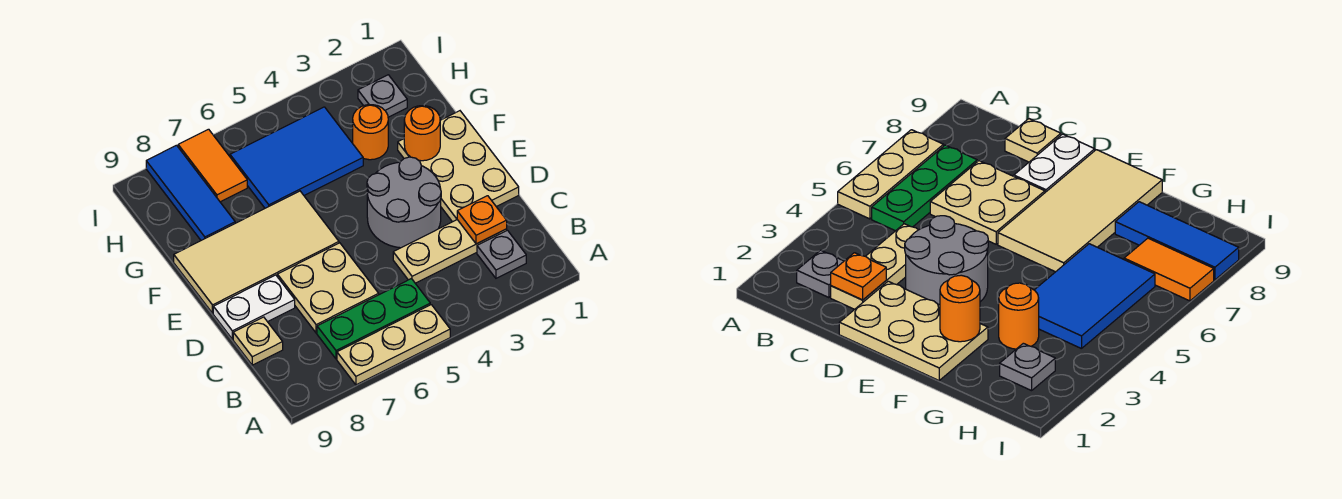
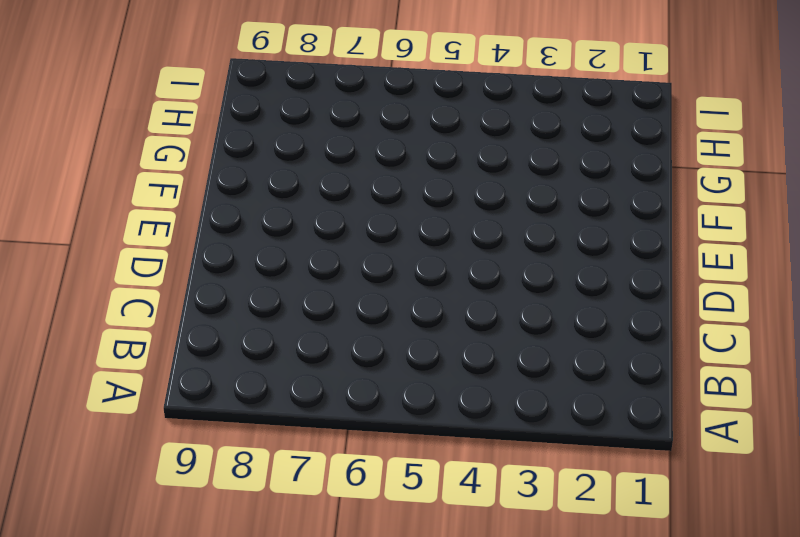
none -> tan 1x3 plate [337,305,450,385]
none -> grey 1x1 plate [477,230,526,278]
none -> green 1x3 plate [317,279,430,359]

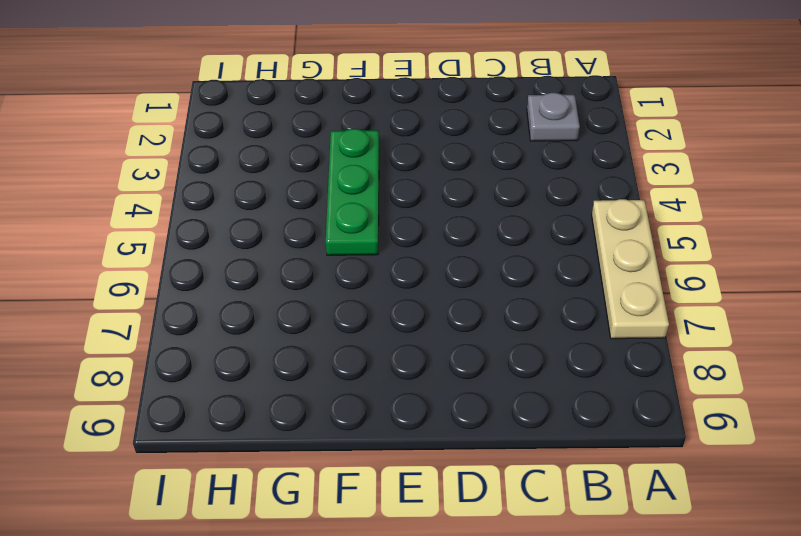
green 1x3 plate [326,129,379,255] -> green 1x3 plate moved to [317,279,430,359]
none -> tan 1x3 plate [393,220,507,283]
none -> tan 2x2 plate [277,243,379,333]
none -> tan 1x1 plate [233,317,283,365]

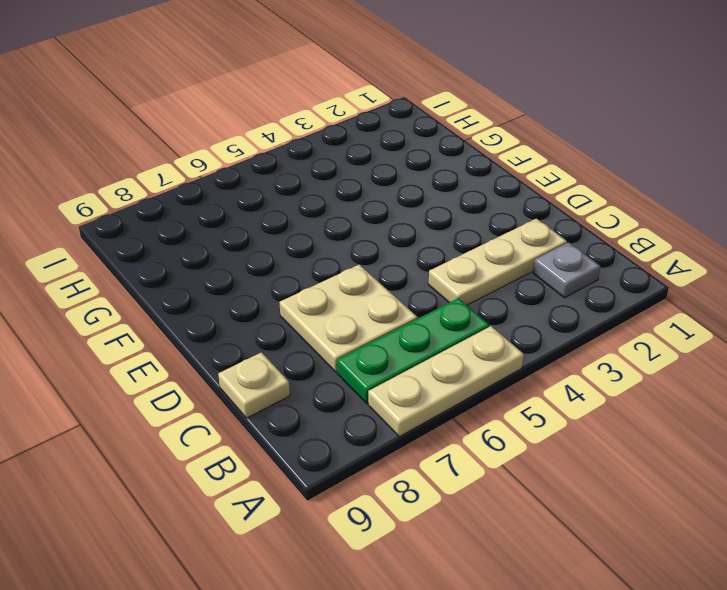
none -> tan 2x3 plate [398,111,519,222]
none -> grey 2x2 round brick [367,157,441,248]
none -> white 1x2 plate [213,275,295,339]

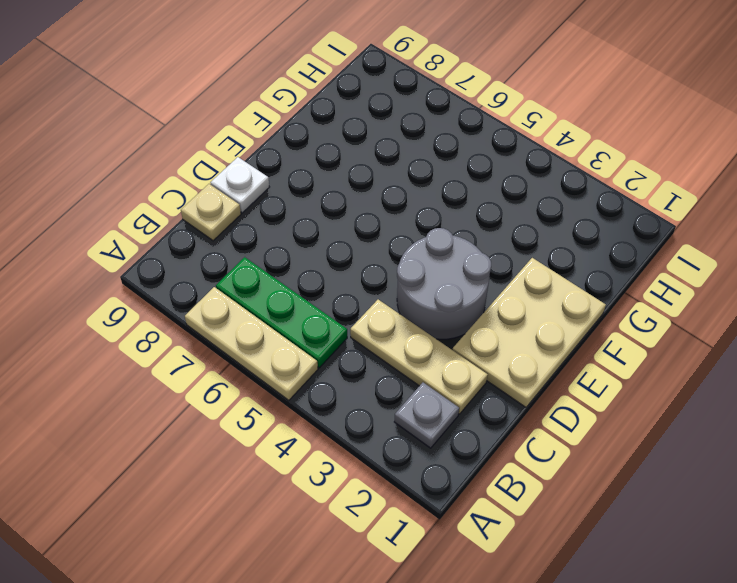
white 1x1 plate [210,157,269,213] -> white 1x2 plate [213,275,295,339]
none -> tan 2x2 plate [277,243,379,333]
none -> tan 2x4 tile [174,191,339,313]
none -> orange 1x1 round brick [353,105,388,160]

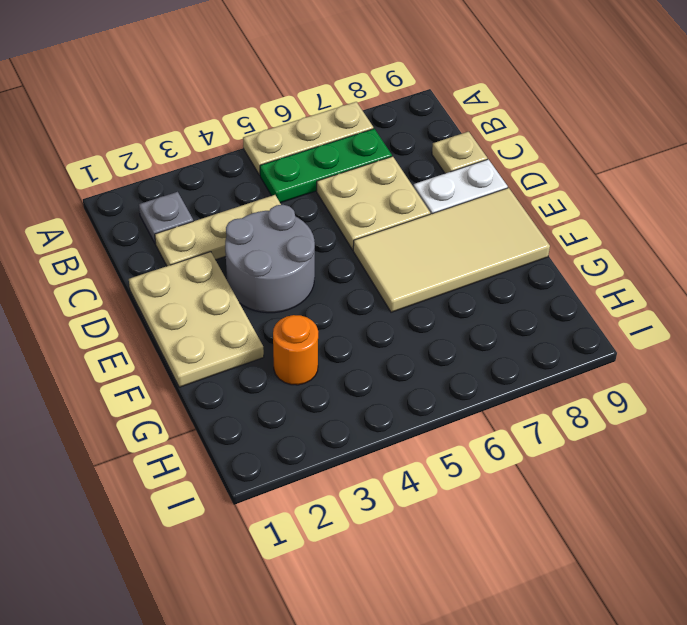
none -> blue 2x3 tile [230,107,363,208]
none -> blue 1x3 tile [146,145,235,240]
none -> grey 1x1 plate [358,75,407,117]

